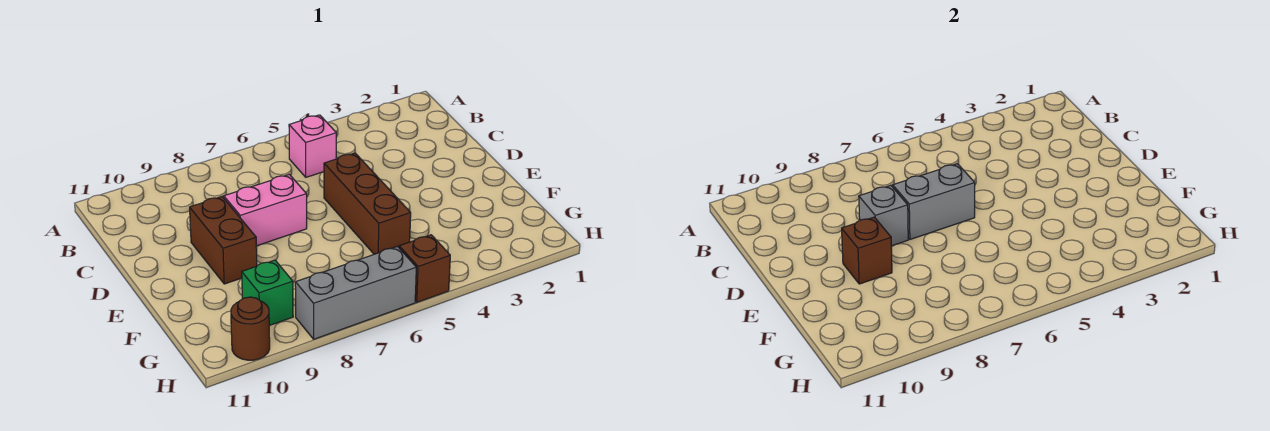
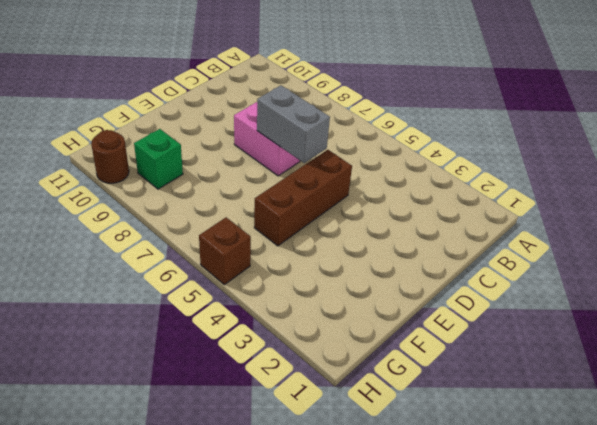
none -> pink 1x1 brick [289,115,336,177]
none -> brown 1x2 brick [190,197,257,284]

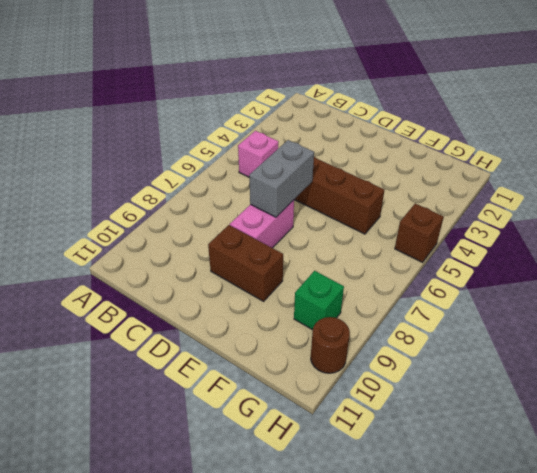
none -> grey 1x3 brick [295,246,416,339]
none -> grey 1x1 brick [859,185,908,246]

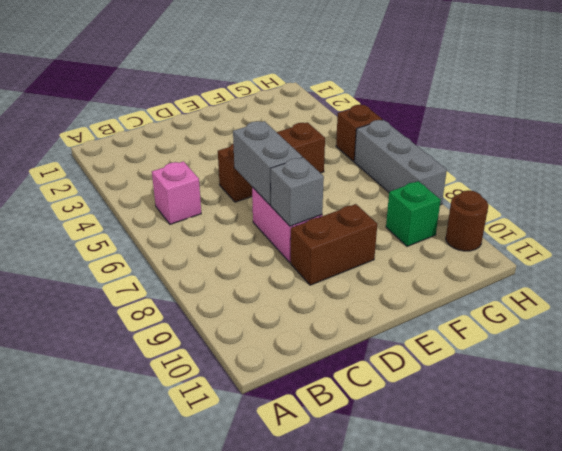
none -> brown 1x1 brick [842,217,892,284]

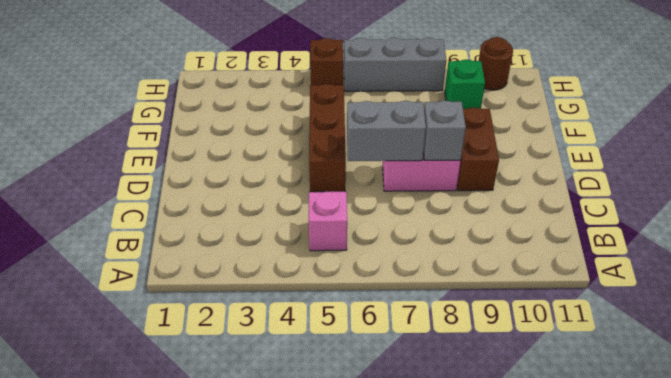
none -> brown 1x1 brick [842,217,892,284]

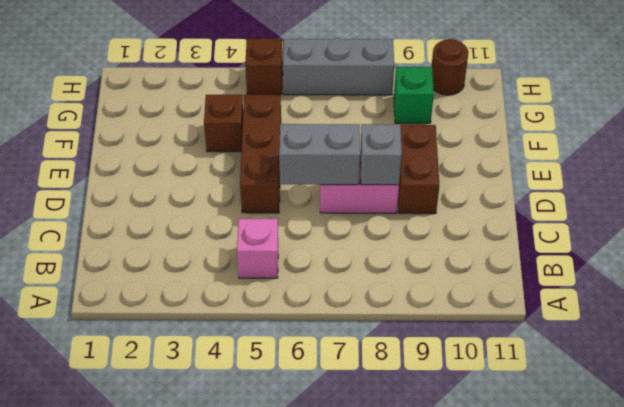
brown 1x1 brick [204,94,243,152] -> brown 1x1 brick moved to [842,217,892,284]

